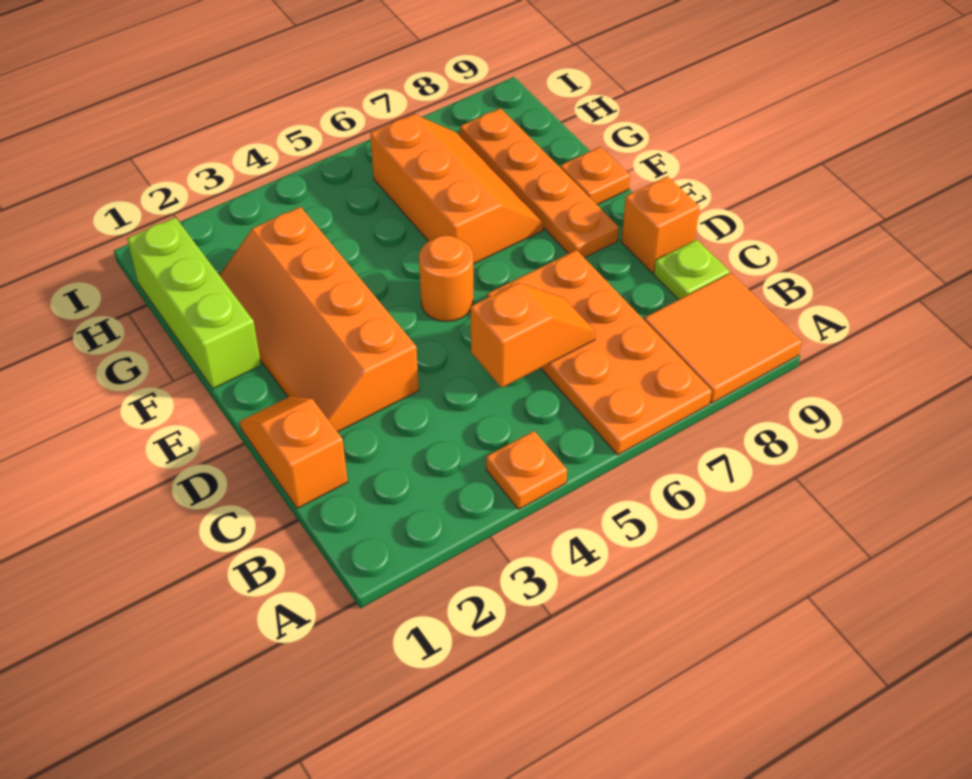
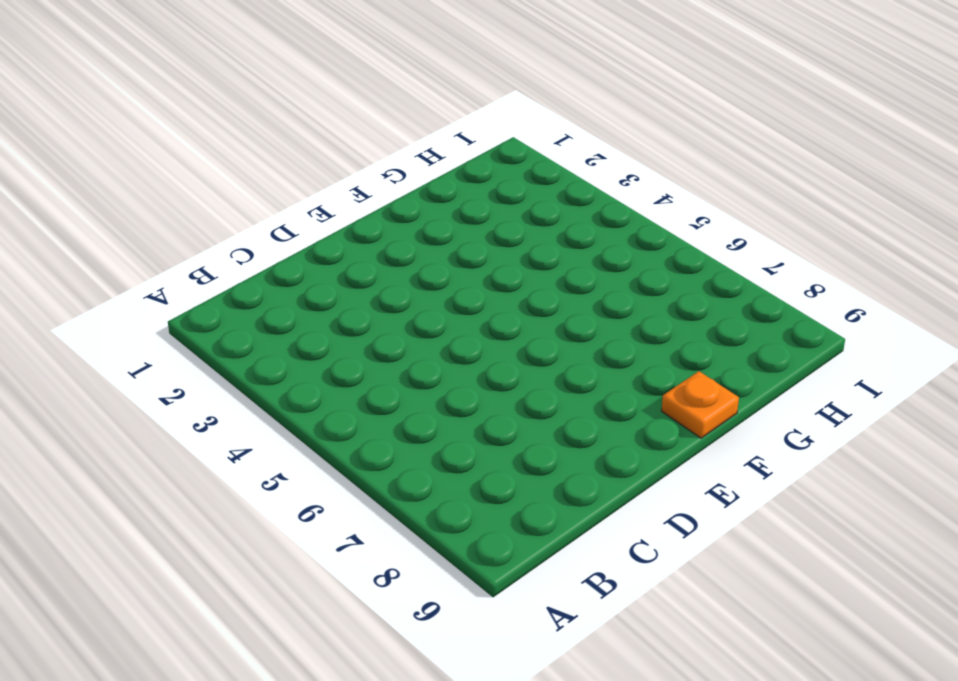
none -> orange 1x1 plate [486,431,567,509]
none -> orange 2x4 plate [487,250,712,455]
none -> orange 2x2 tile [644,273,802,403]

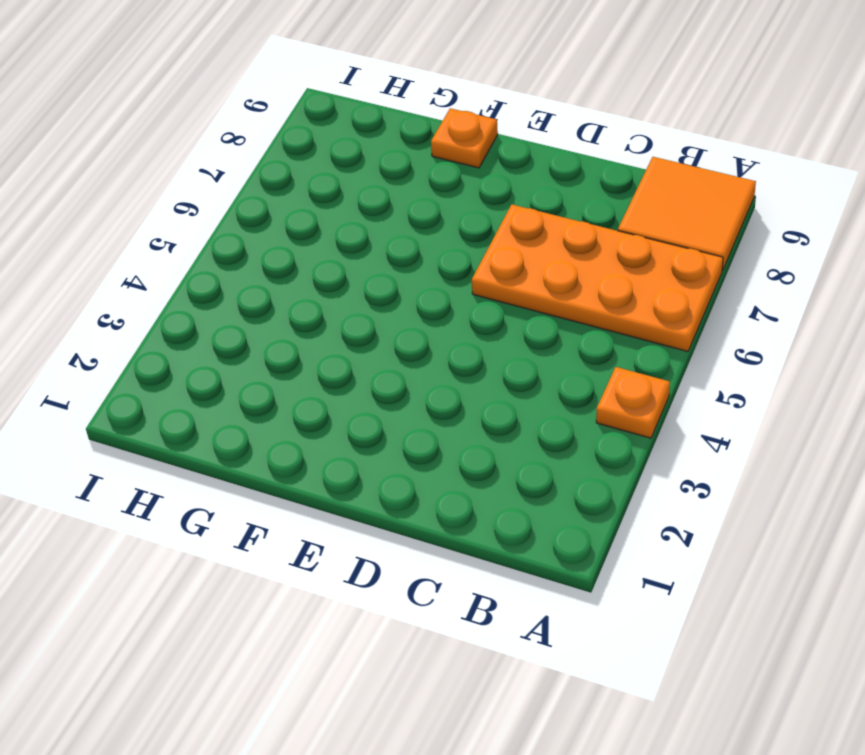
none -> orange 1x2 slope [240,397,348,509]
none -> lime 1x1 plate [654,240,729,300]
none -> orange 2x4 slope [219,207,419,432]

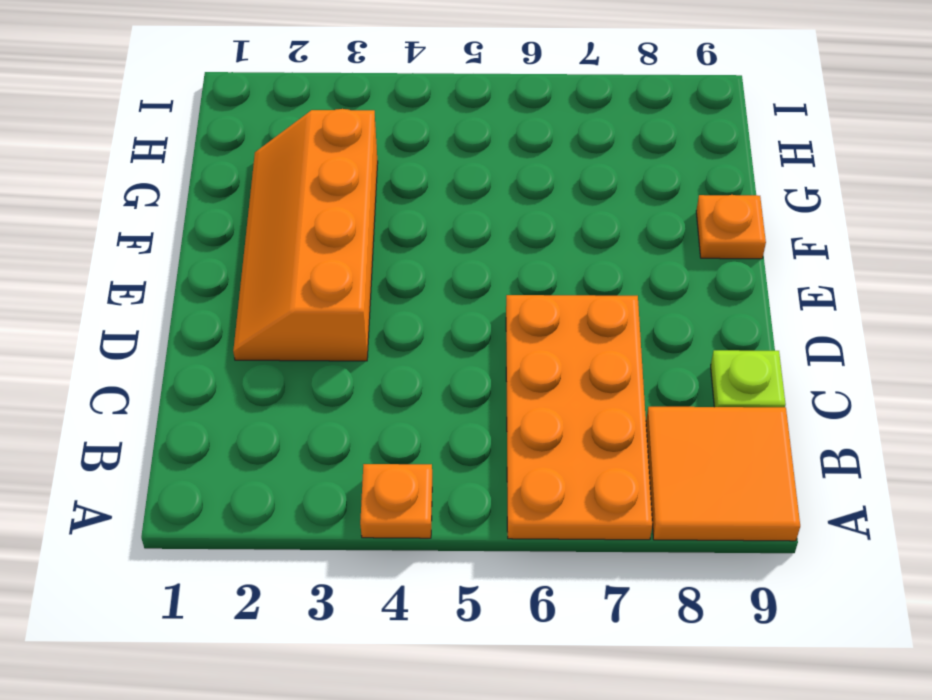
none -> orange 1x2 slope [240,397,348,509]
none -> orange 1x1 brick [621,176,700,273]
none -> orange 1x1 round brick [419,236,474,322]

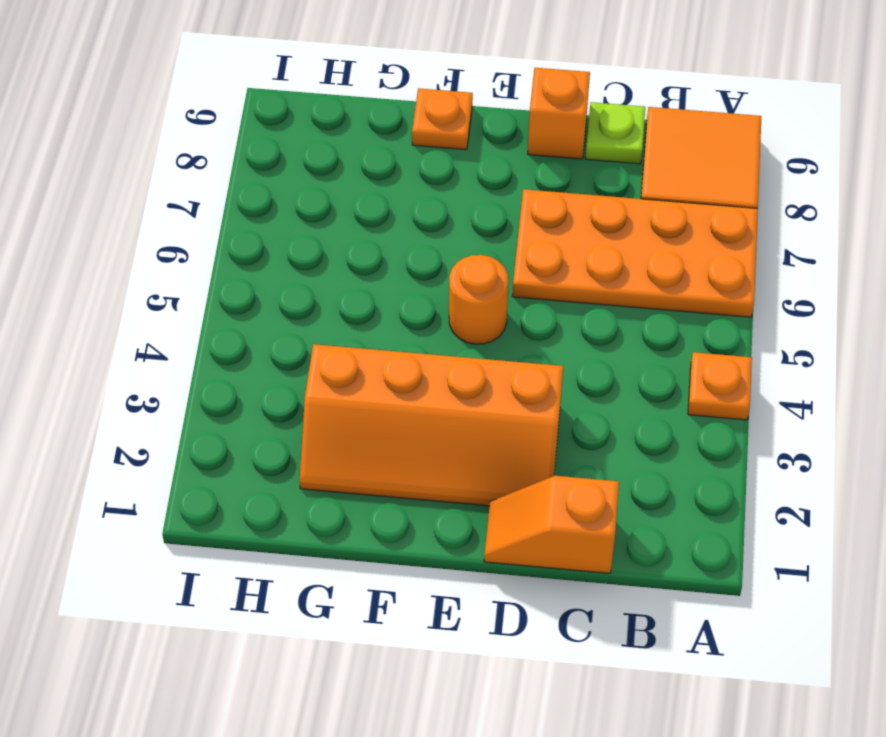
none -> orange 1x4 plate [460,108,619,258]
none -> lime 1x3 brick [127,217,261,389]
none -> orange 2x3 slope [370,114,544,264]

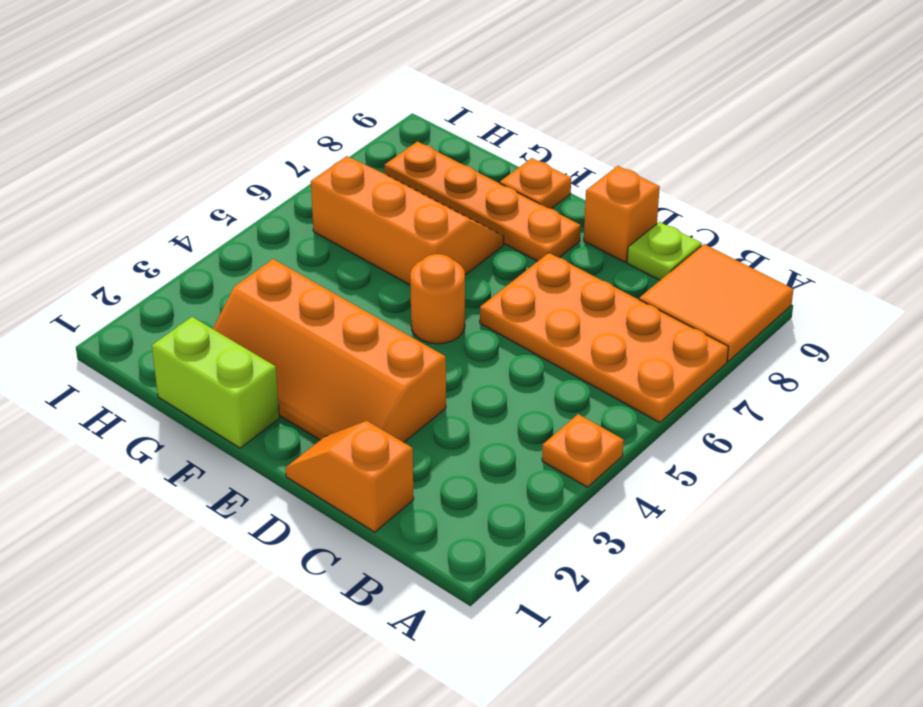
lime 1x2 brick [152,317,279,448] -> lime 1x3 brick [127,217,261,389]
none -> orange 1x2 slope [470,283,596,388]

